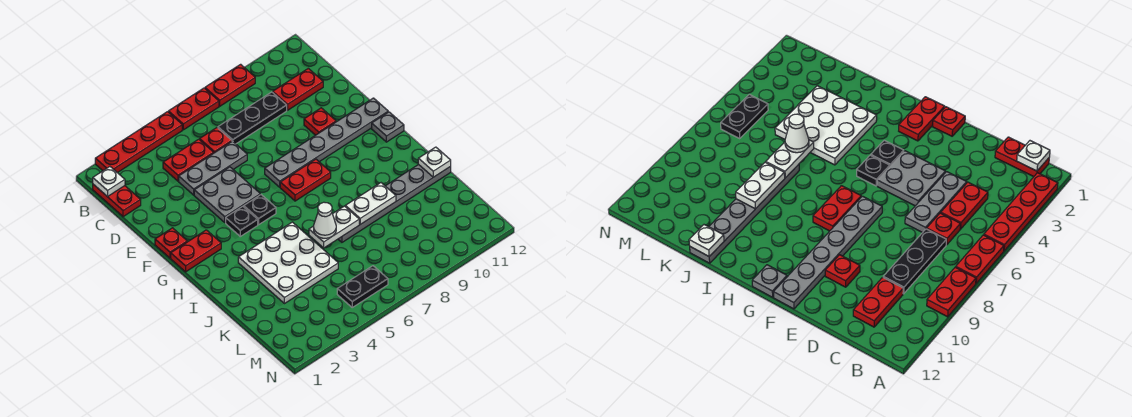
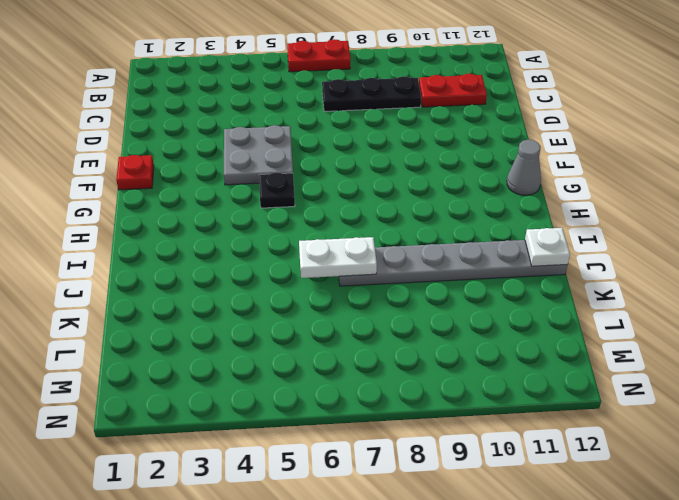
grey 1x1 cone [507,140,541,195] -> grey 1x1 plate [372,112,404,142]
none -> red 1x4 plate [95,112,182,173]
none -> red 1x2 plate [205,64,255,106]
none -> red 1x2 plate [93,184,141,217]

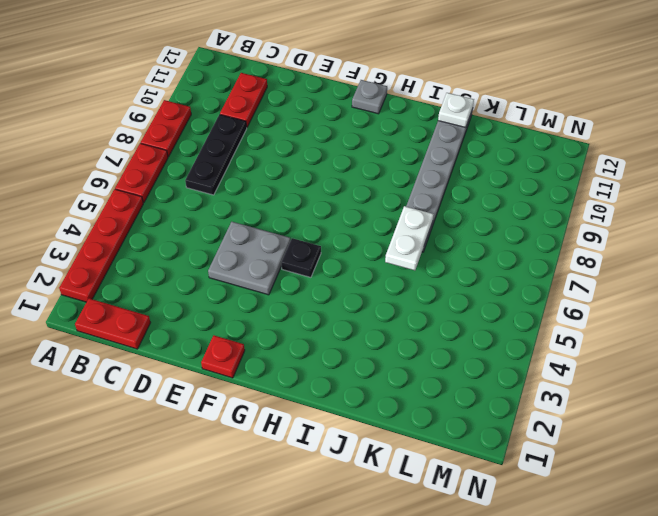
none -> red 1x2 plate [163,139,213,181]
none -> red 1x1 plate [200,128,232,153]
none -> grey 1x3 plate [179,141,247,195]

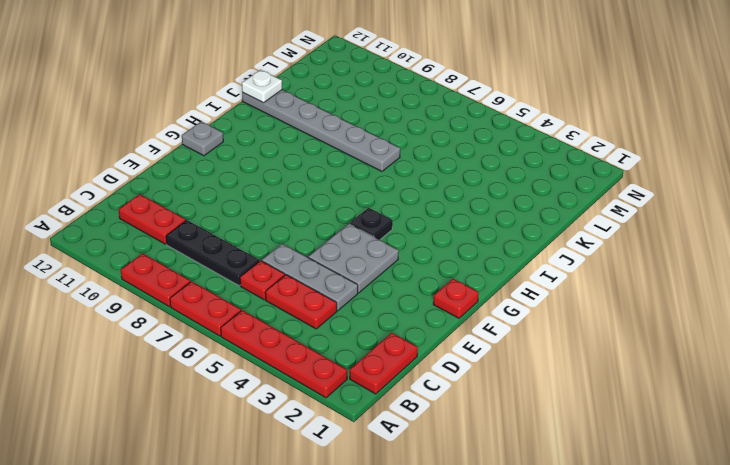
none -> red 1x1 plate [304,108,336,135]
none -> grey 1x6 plate [265,98,388,187]
none -> red 1x2 plate [171,230,221,272]

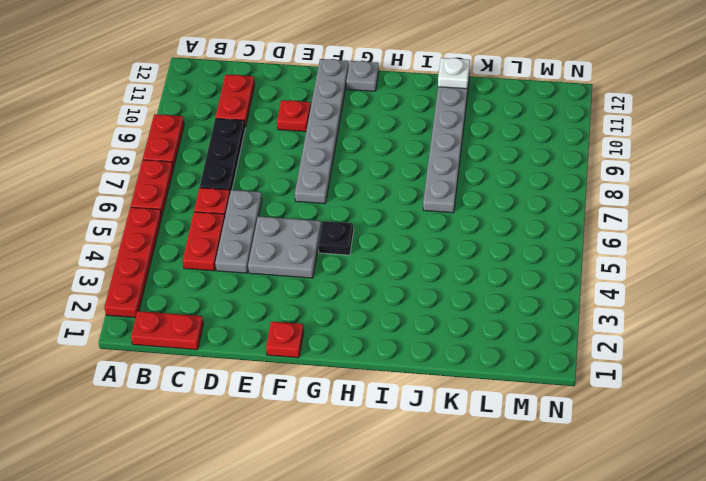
none -> red 1x2 plate [171,230,221,272]
none -> black 1x1 plate [226,206,258,236]
none -> red 1x2 plate [280,159,331,201]

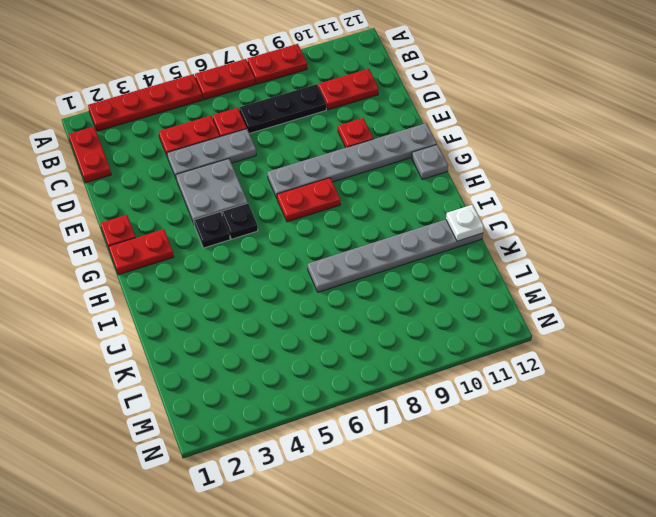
none -> white 3x3 plate [238,222,338,304]
none -> black 1x2 plate [337,266,388,307]
none -> white 1x1 plate [93,167,125,197]

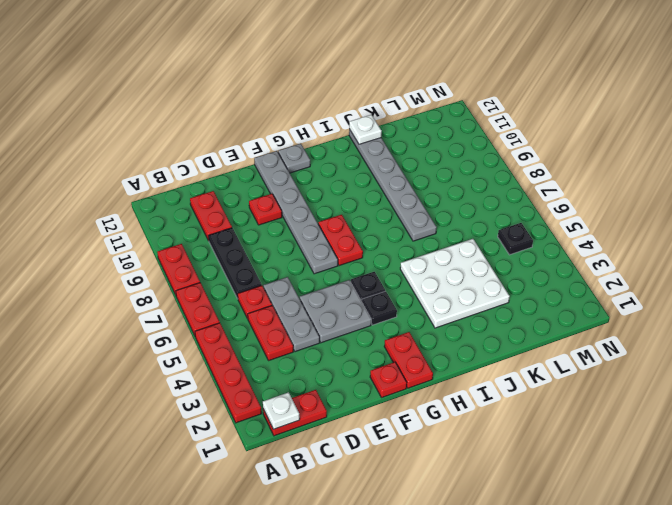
black 1x1 plate [498,223,533,255] -> black 1x2 plate [337,266,388,307]
none -> white 1x2 plate [309,206,359,248]
none -> white 1x2 plate [345,183,396,224]
none -> white 1x1 cone [314,202,336,238]

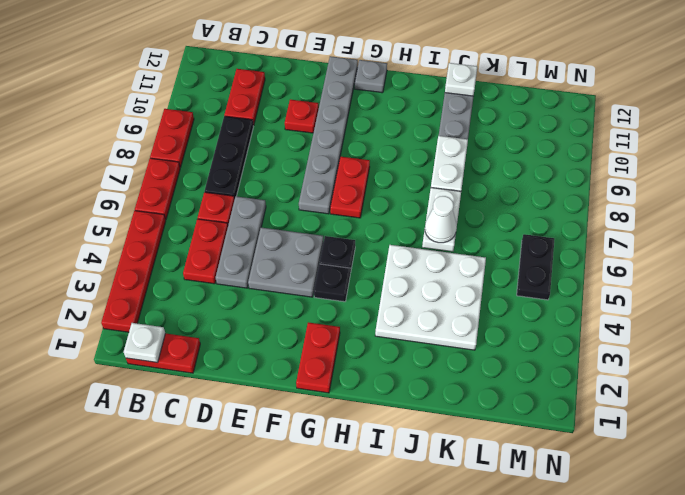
none -> red 1x1 plate [155,228,187,258]

